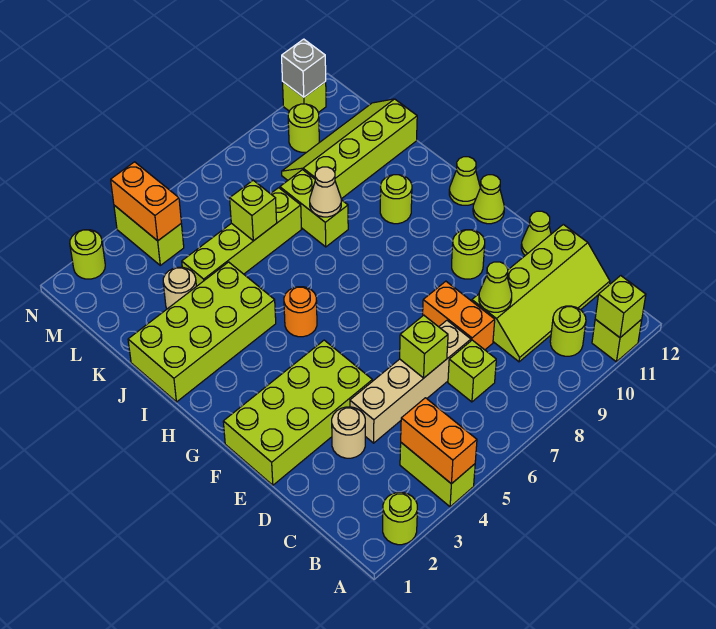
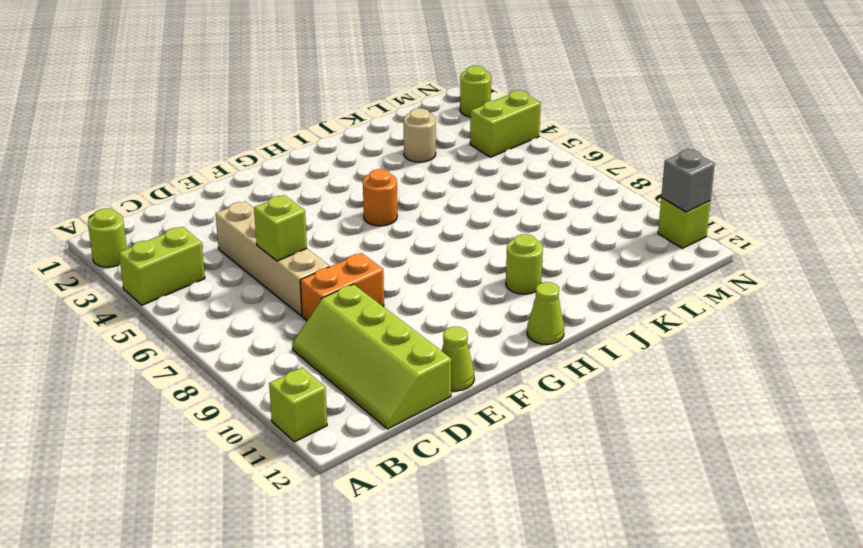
none -> lime 1x1 round brick [550,306,586,356]
none -> lime 1x1 brick [448,340,496,402]
none -> tan 1x1 round brick [332,407,365,458]
none -> lime 2x4 brick [223,340,372,485]

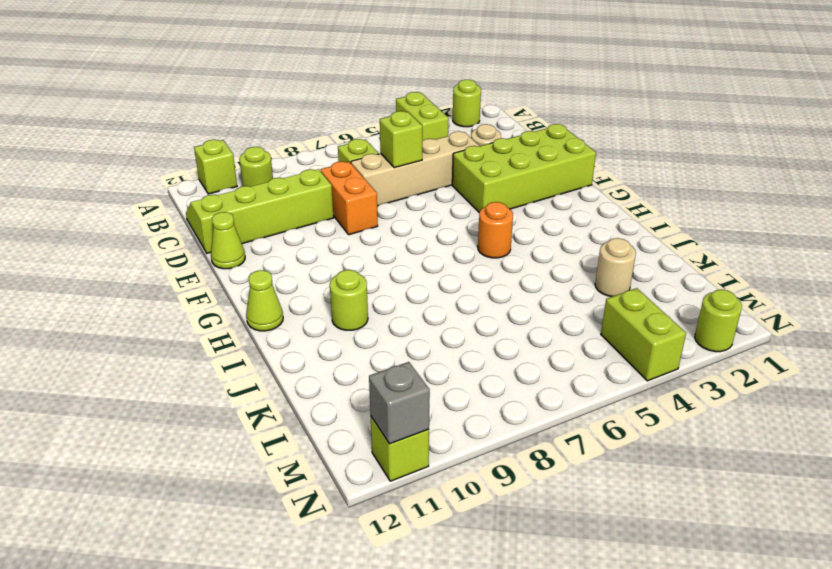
none -> lime 1x1 round brick [452,230,485,279]
none -> lime 1x1 cone [473,175,504,224]
none -> lime 2x4 brick [128,262,276,402]
none -> lime 1x2 brick [280,170,348,247]

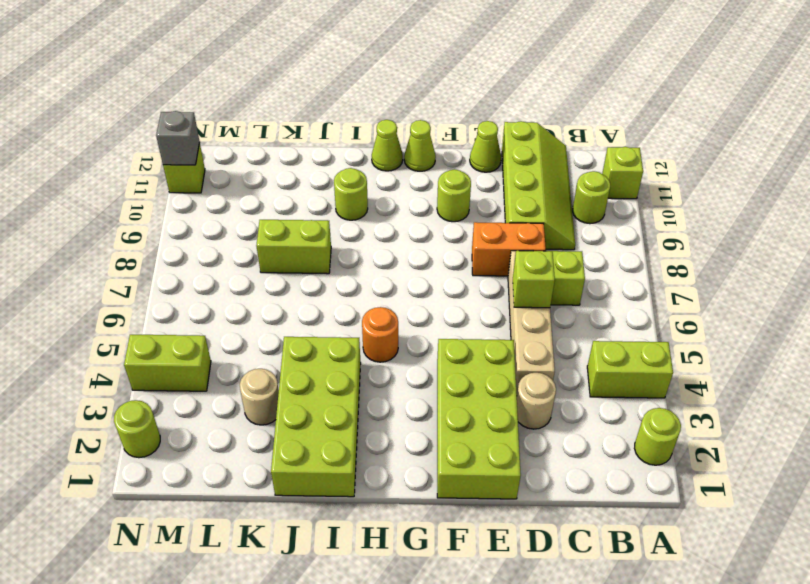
none -> lime 1x4 brick [182,188,302,286]
none -> lime 2x4 slope [282,99,417,199]
none -> lime 1x1 round brick [288,104,319,152]
none -> orange 1x2 brick [401,398,477,484]

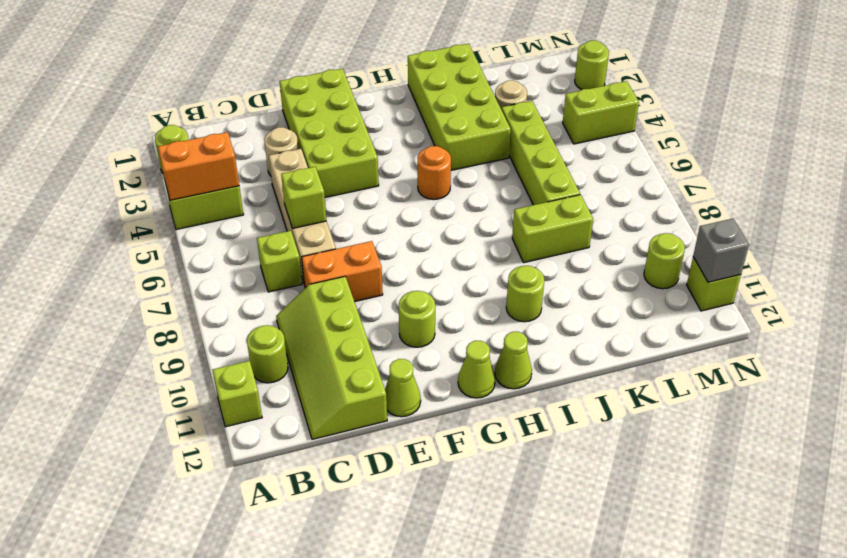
none -> lime 2x4 slope [282,99,417,199]
none -> lime 1x1 brick [595,276,646,337]
none -> lime 1x1 cone [479,262,512,312]
none -> tan 1x1 cone [310,167,341,217]

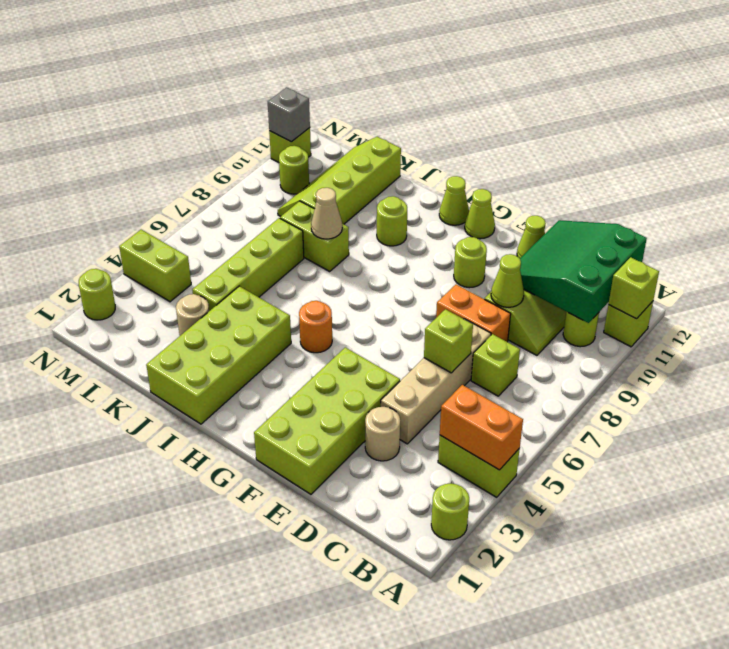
green 3x3 slope [520,220,647,323] -> none
none -> lime 1x1 brick [230,180,277,241]
none -> orange 1x2 brick [111,162,181,241]

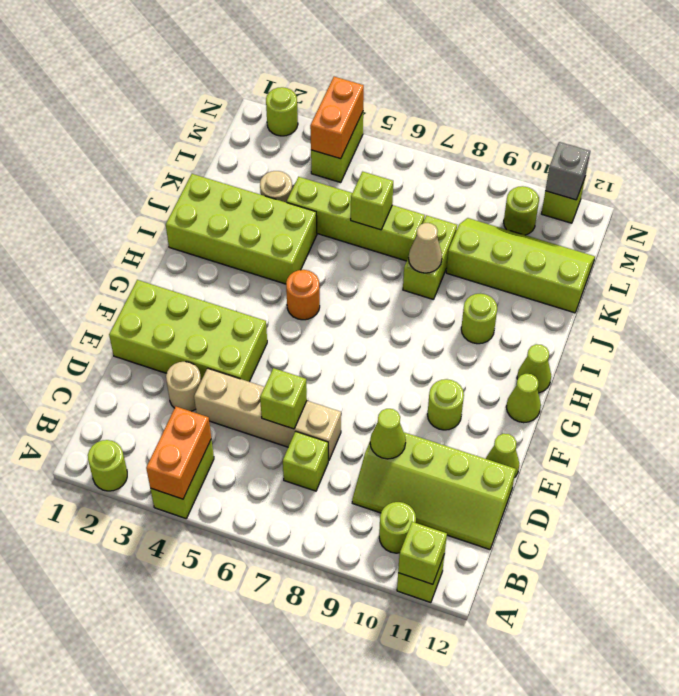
none -> orange 1x2 brick [423,281,495,350]

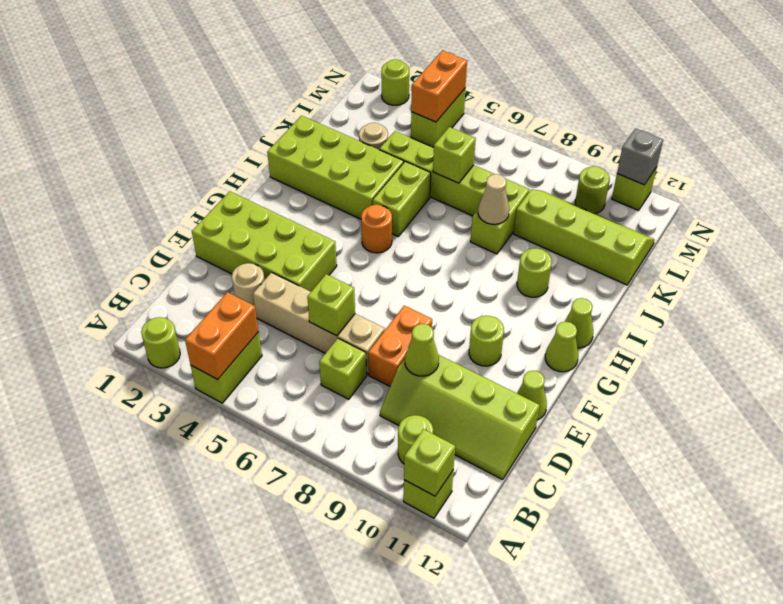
lime 1x2 brick [373,161,431,236] -> none

